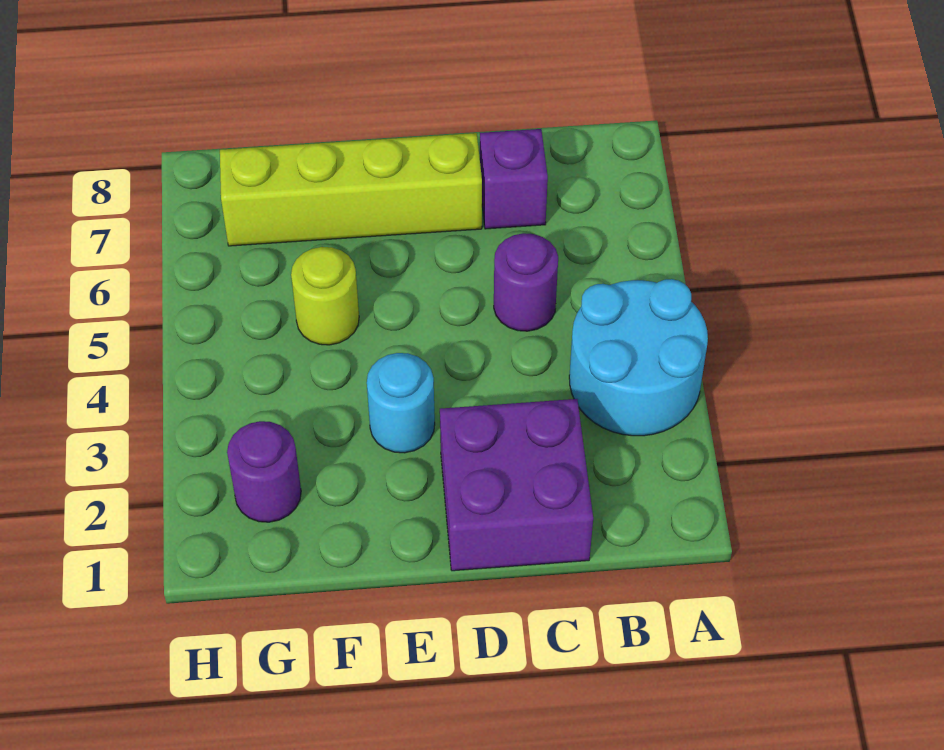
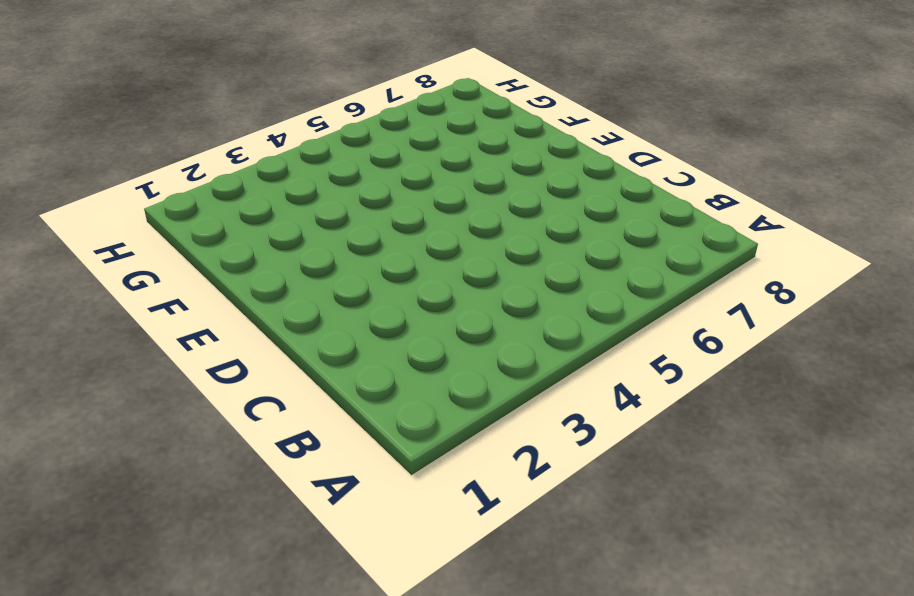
none -> cyan 2x2 round brick [569,279,708,436]
none -> purple 2x2 brick [440,399,593,571]

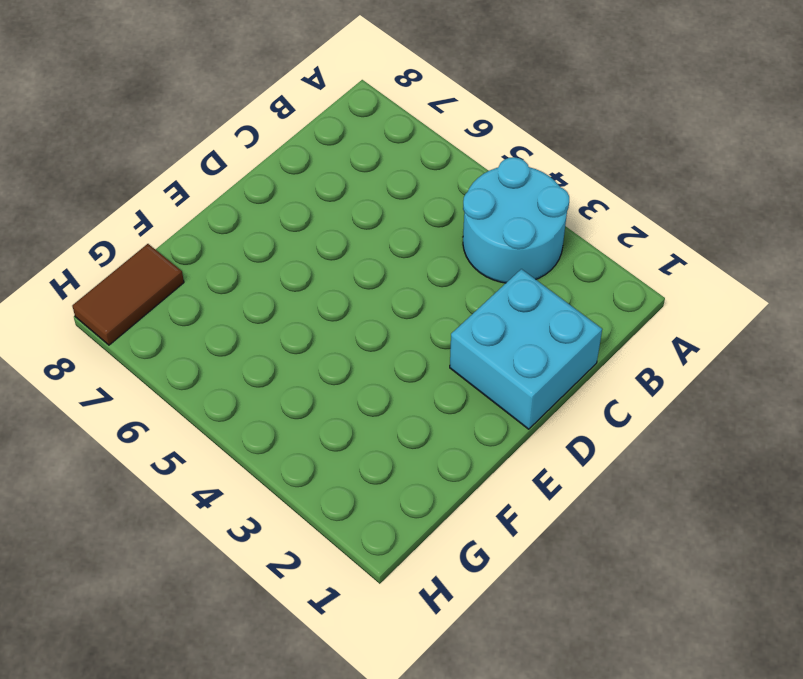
cyan 2x2 brick [450,269,602,429] -> purple 2x2 brick [440,399,593,571]
brown 1x2 tile [72,244,184,345] -> none
none -> purple 1x1 round brick [494,233,558,331]
none -> purple 1x1 brick [480,129,548,229]

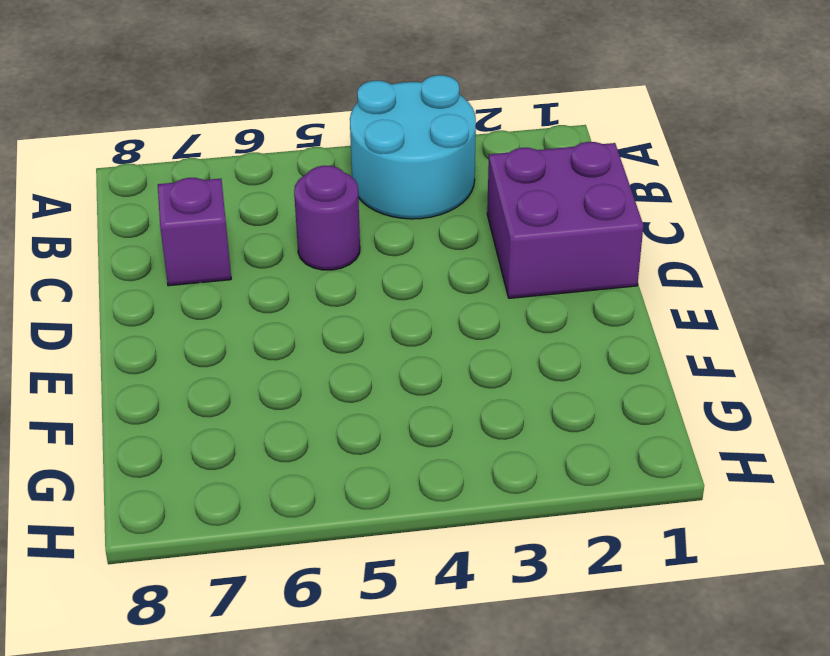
none -> lime 1x4 brick [220,133,482,246]
none -> cyan 1x1 round brick [367,353,435,453]

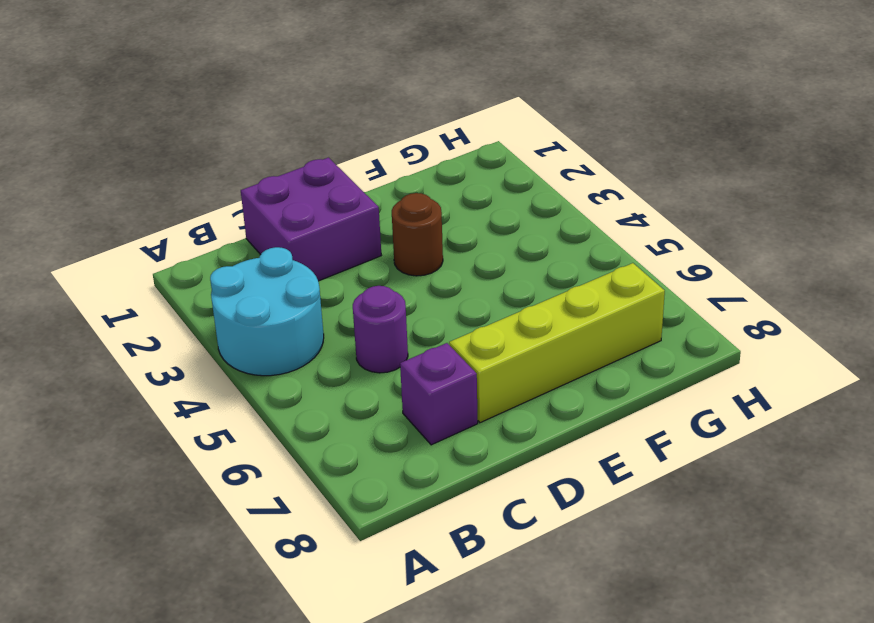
brown 1x1 round brick [392,193,443,276] -> cyan 1x1 round brick [367,353,435,453]
none -> lime 1x1 round brick [291,247,359,345]
none -> purple 1x1 round brick [227,421,301,522]

